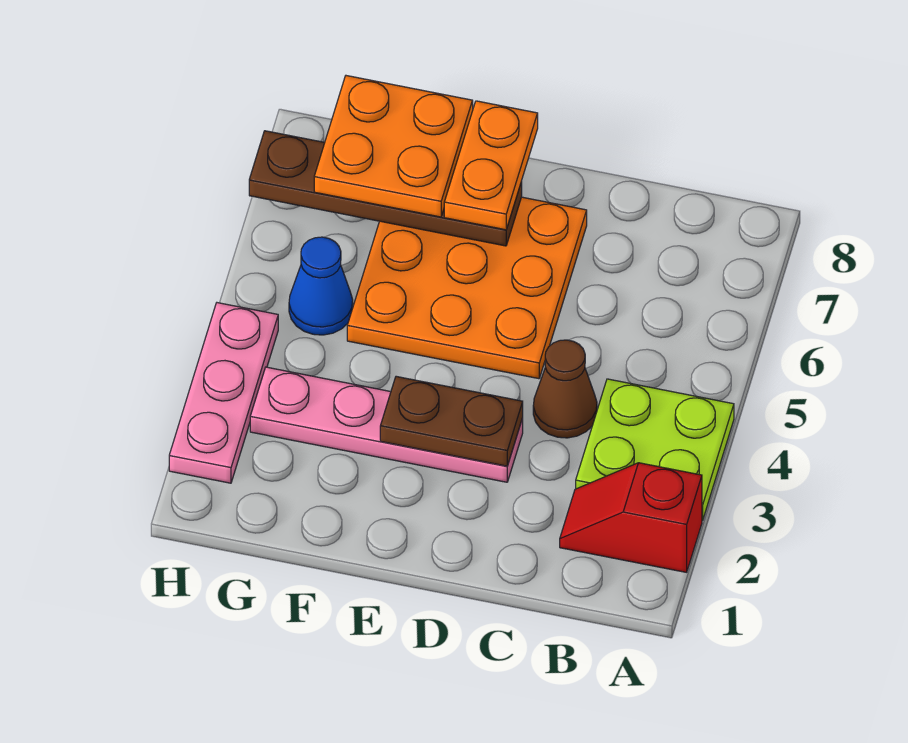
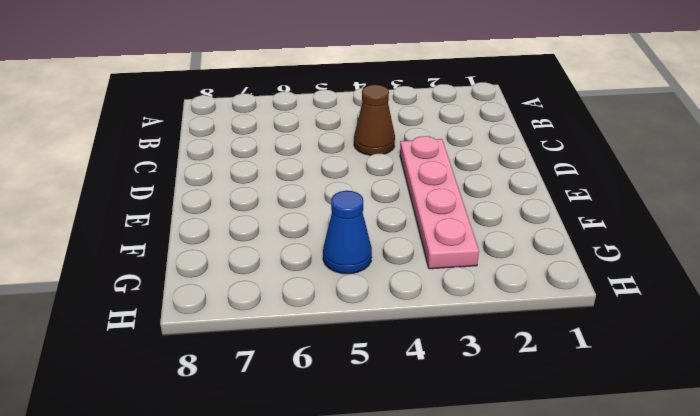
none -> red 1x2 slope [560,463,702,572]
none -> lime 2x2 plate [576,379,734,521]

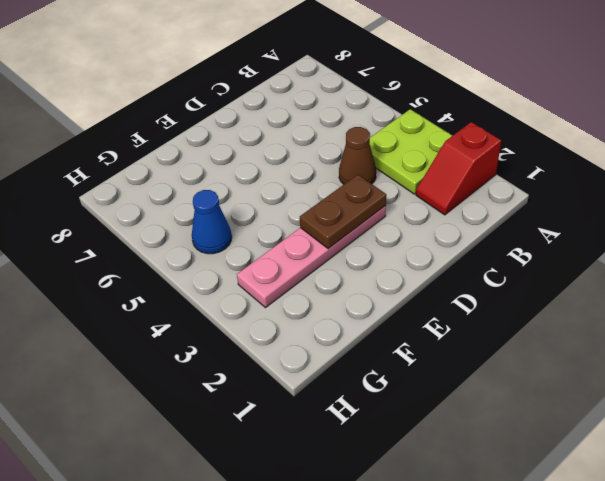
none -> orange 3x3 plate [347,197,587,379]
none -> pink 1x3 plate [169,303,278,483]

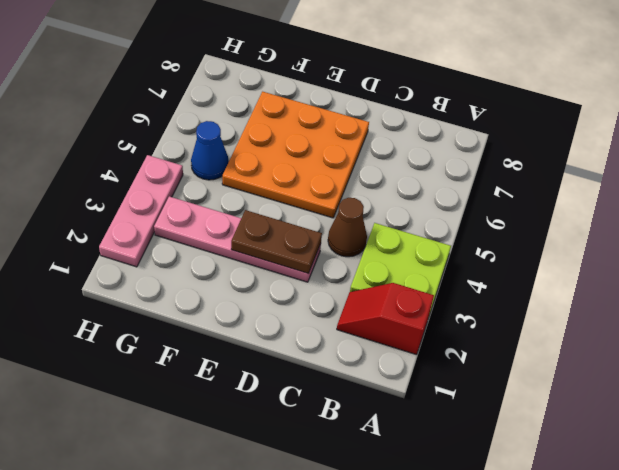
none -> brown 1x4 plate [249,131,522,246]
none -> orange 1x2 plate [444,101,538,230]

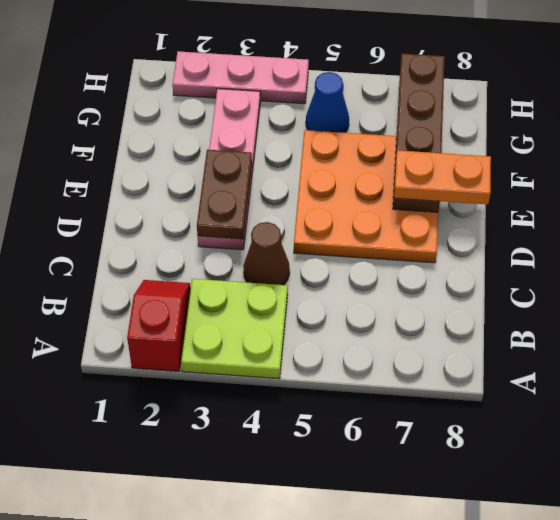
none -> orange 2x2 plate [314,76,473,217]

